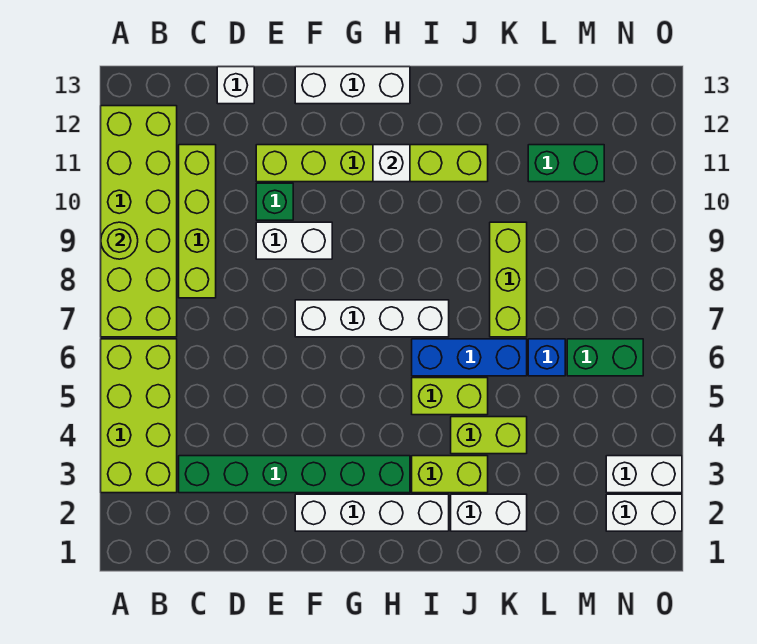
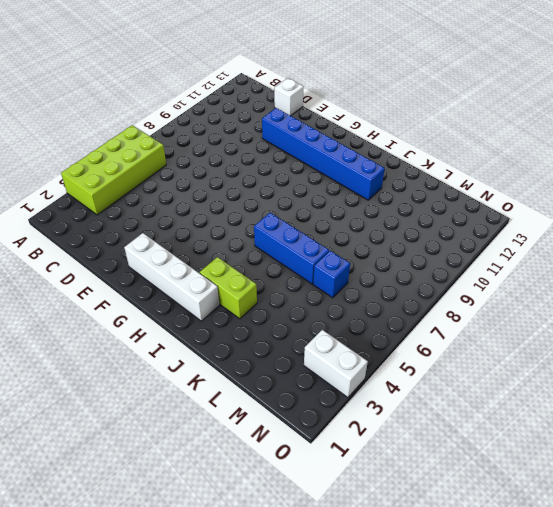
blue 1x6 brick [262,108,385,200] -> lime 1x6 brick [256,145,488,182]
none -> lime 2x6 brick [101,106,177,337]
none -> green 1x6 brick [179,456,410,493]
none -> lime 1x4 brick [179,145,216,298]

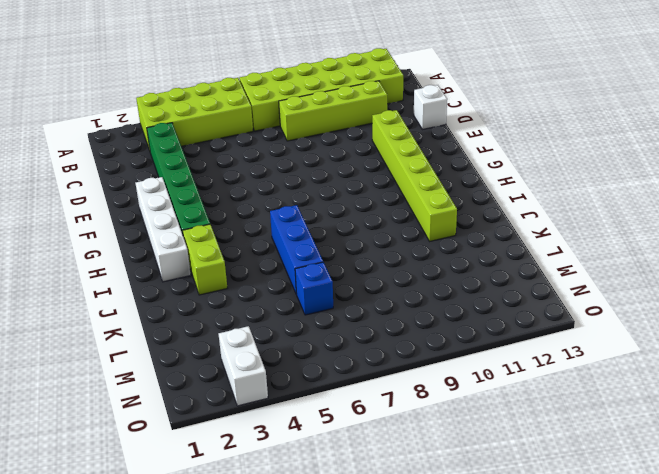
none -> white 1x2 brick [256,222,332,259]
none -> green 1x1 brick [256,183,293,220]
none -> white 1x4 brick [295,300,449,337]

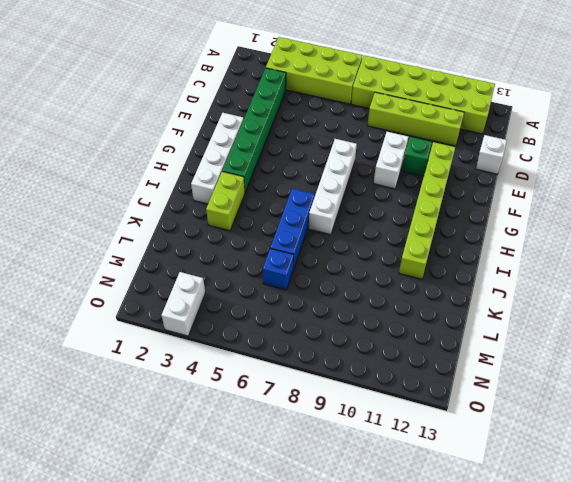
none -> white 1x3 brick [295,67,410,104]
none -> lime 1x2 brick [412,378,488,415]
none -> white 1x2 brick [451,494,527,531]

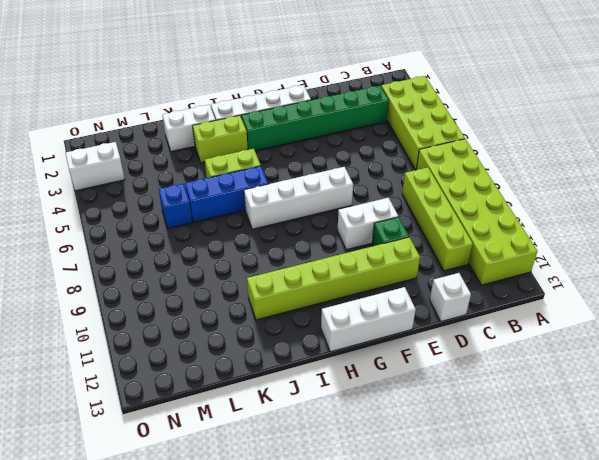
none -> lime 1x2 brick [451,417,527,454]
none -> lime 1x3 brick [490,222,527,337]
none -> green 1x2 brick [528,145,604,182]

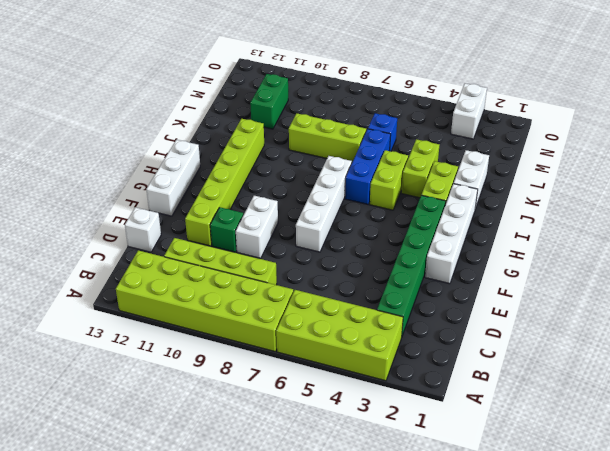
none -> green 1x2 brick [567,339,643,376]
none -> white 1x2 brick [606,494,682,531]
none -> lime 1x1 round brick [101,222,138,259]

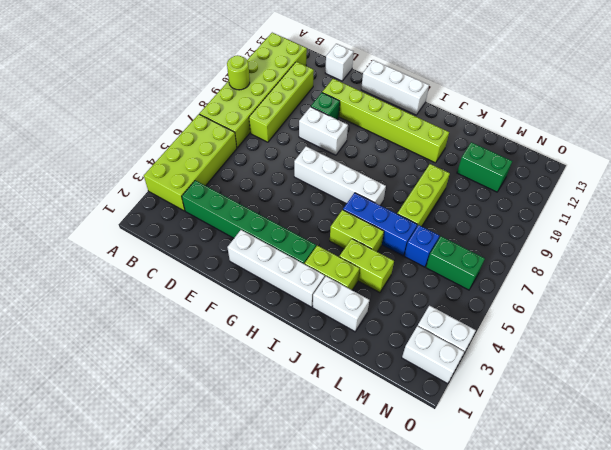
none -> white 1x1 brick [373,145,410,182]

